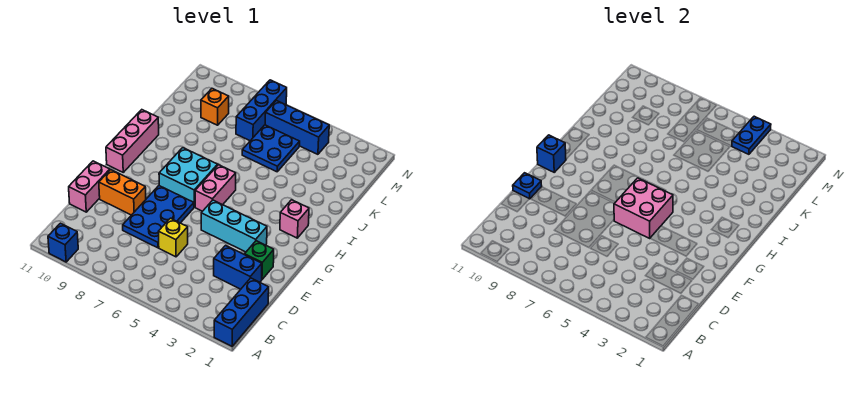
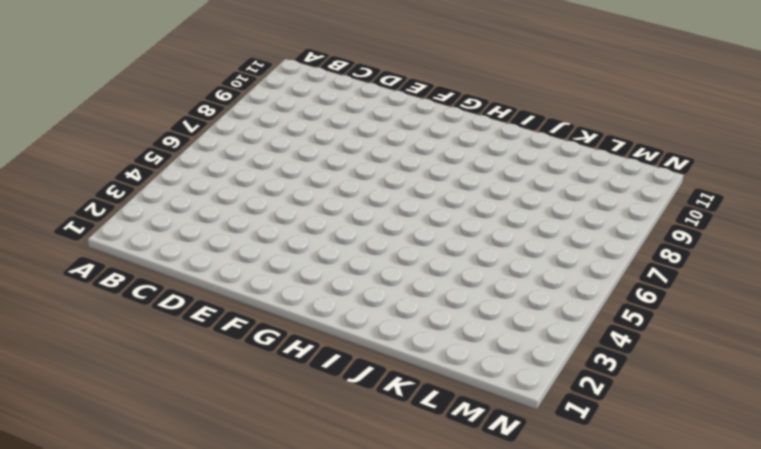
none -> blue 1x3 brick [214,278,269,346]
none -> blue 1x1 brick [48,223,78,262]
none -> blue 1x2 brick [214,246,262,289]

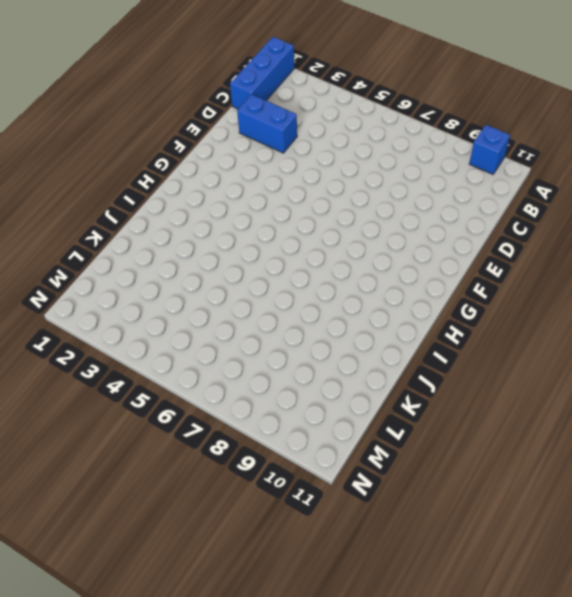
none -> yellow 1x1 brick [158,218,188,257]
none -> blue 2x3 plate [123,186,194,248]
none -> pink 1x2 brick [69,161,110,212]

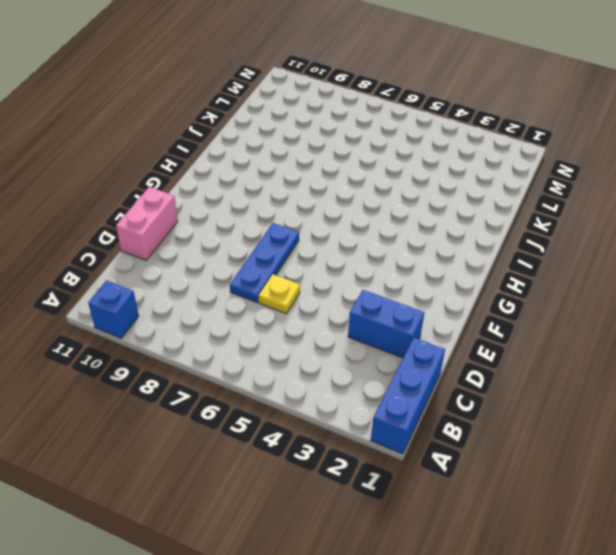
yellow 1x1 plate [259,274,300,314] -> yellow 1x1 brick [158,218,188,257]
blue 1x3 plate [230,223,299,302] -> blue 2x3 plate [123,186,194,248]
none -> green 1x1 brick [245,241,274,279]
none -> orange 1x2 brick [99,170,146,215]
none -> cyan 1x3 brick [201,200,267,252]

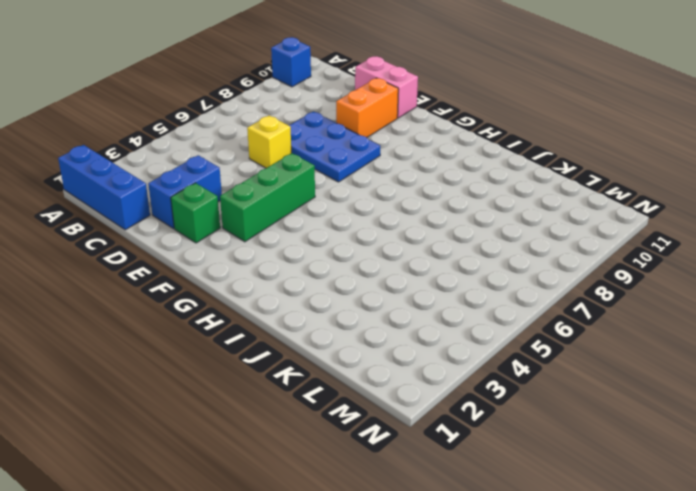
green 1x3 brick [220,153,315,242] -> cyan 1x3 brick [201,200,267,252]
none -> pink 1x2 brick [195,165,236,211]
none -> cyan 2x2 brick [159,148,218,207]
none -> pink 1x3 brick [106,110,159,172]

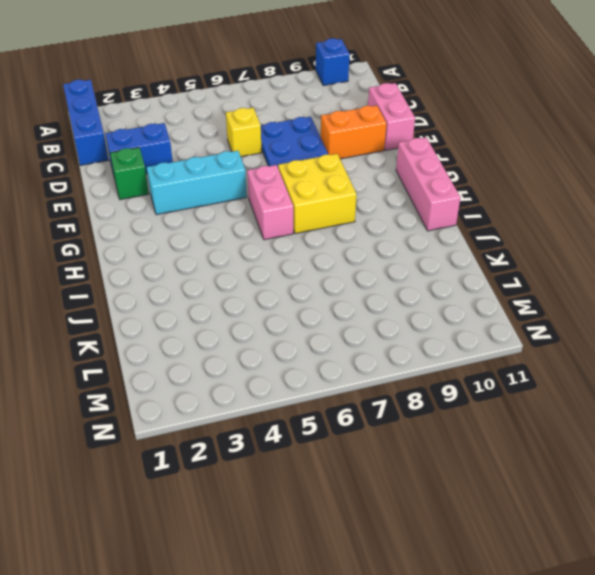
yellow 2x2 brick [278,154,356,234] -> cyan 2x2 brick [159,148,218,207]
none -> pink 1x1 brick [280,200,309,238]
none -> blue 2x2 plate [242,125,300,172]
none -> blue 1x3 brick [236,80,287,141]

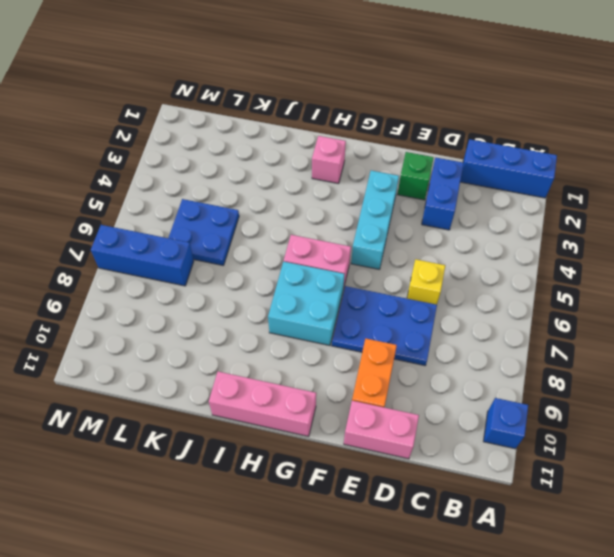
none -> orange 1x1 brick [201,89,229,125]
none -> blue 1x3 brick [265,101,329,154]
none -> blue 1x1 plate [513,173,542,199]

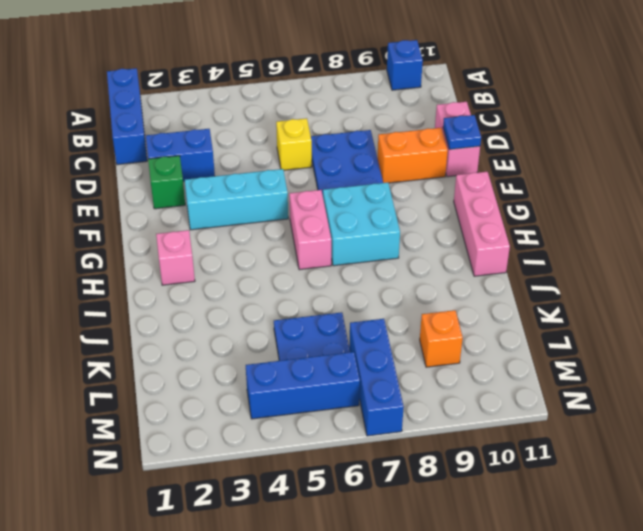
none -> pink 2x2 brick [614,178,673,238]
none -> blue 1x1 brick [537,135,566,172]
none -> blue 1x2 plate [732,116,771,154]

